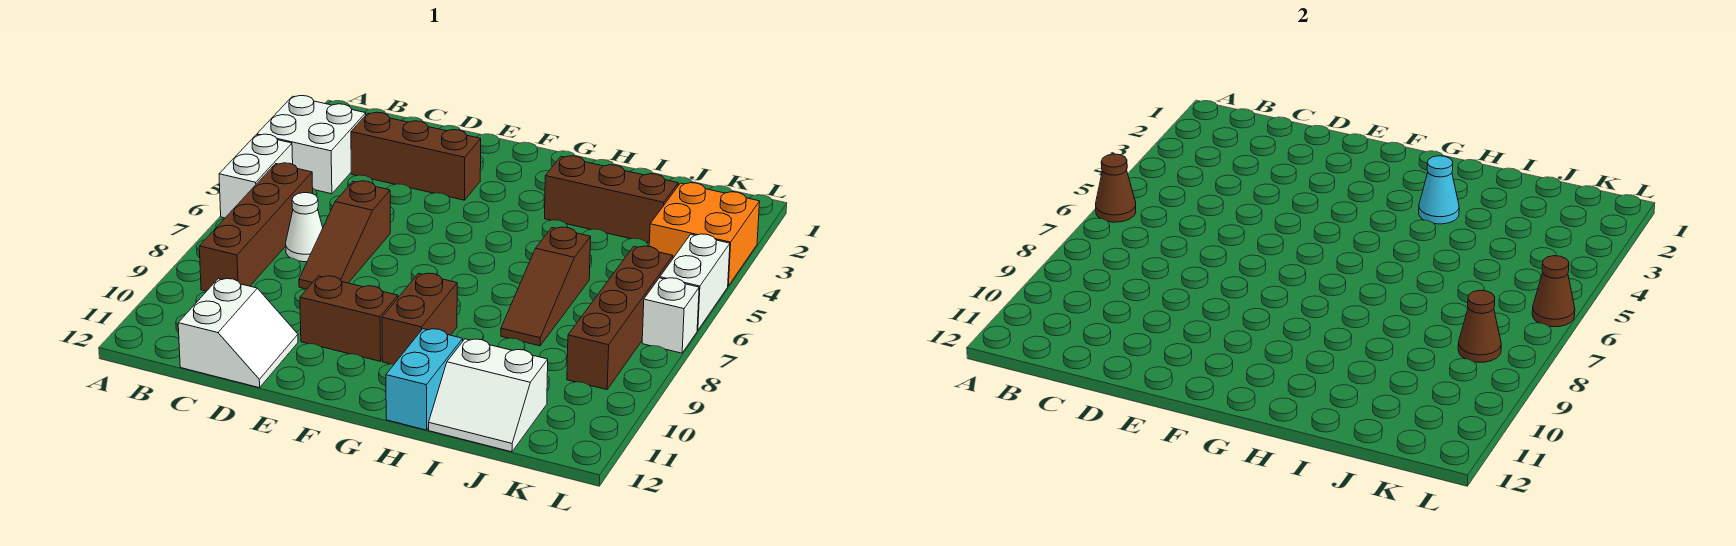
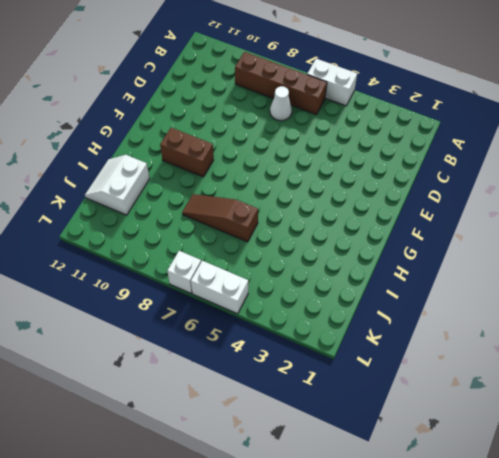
none -> white 2x2 brick [257,96,366,194]
none -> brown 1x3 brick [351,112,481,200]
none -> white 2x2 slope [178,279,298,388]

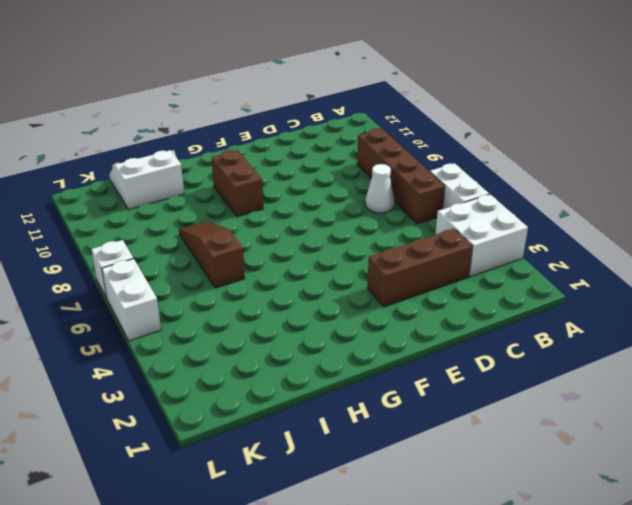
none -> white 2x2 slope [178,279,298,388]
none -> brown 1x3 slope [299,181,390,289]
none -> brown 1x2 brick [300,276,398,361]

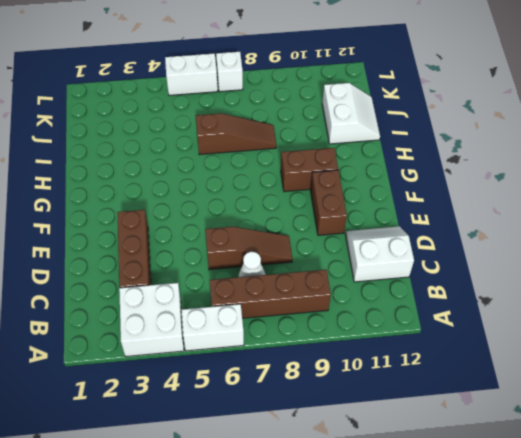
none -> brown 1x3 brick [545,156,678,243]
none -> cyan 1x2 brick [386,329,463,430]
none -> orange 2x2 brick [649,183,760,286]

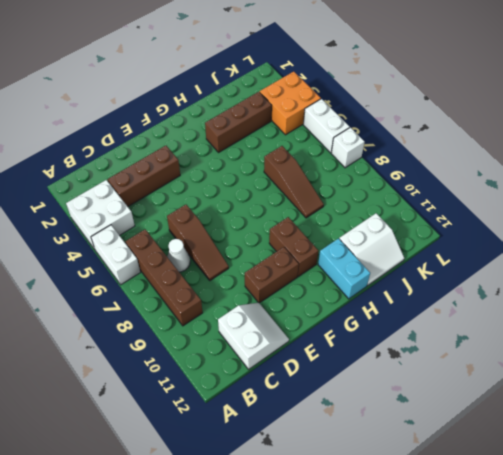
none -> brown 1x4 brick [567,246,673,390]
none -> brown 1x1 cone [1096,154,1136,222]
none -> cyan 1x1 cone [1419,156,1459,224]

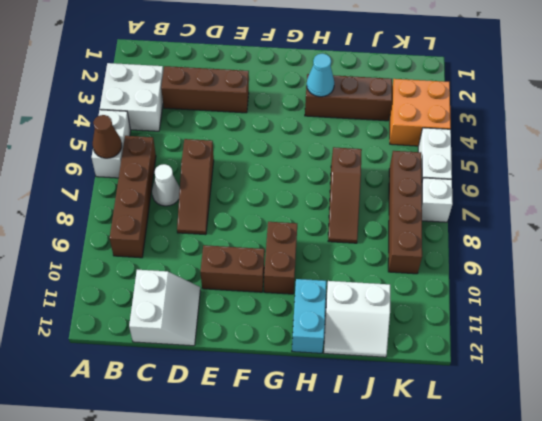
none -> brown 1x1 cone [1458,290,1501,362]
none -> brown 1x1 cone [1532,256,1575,327]

